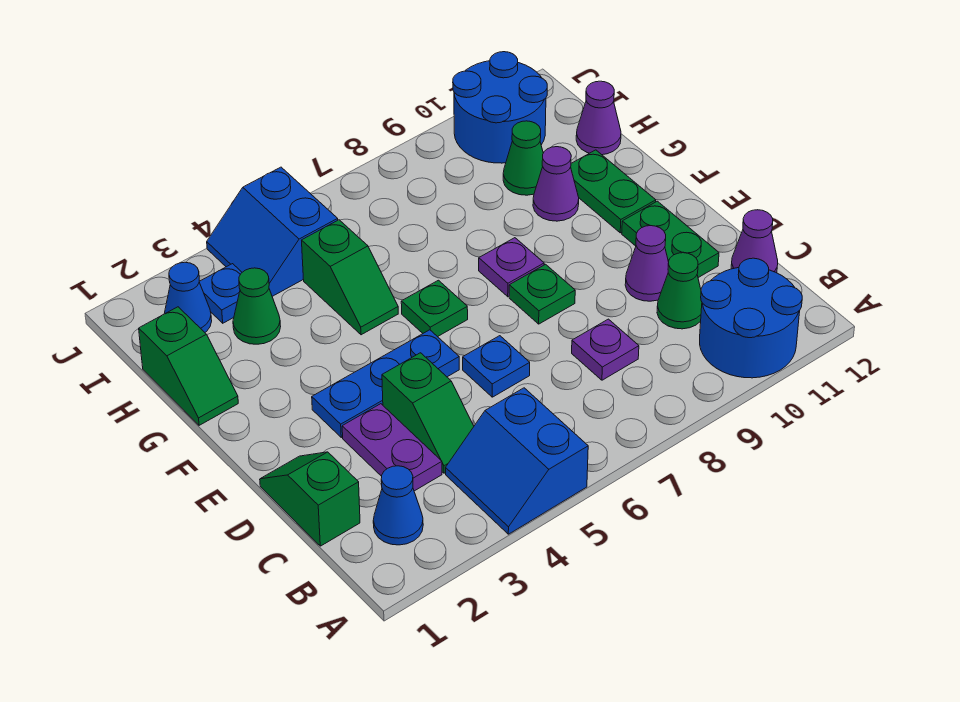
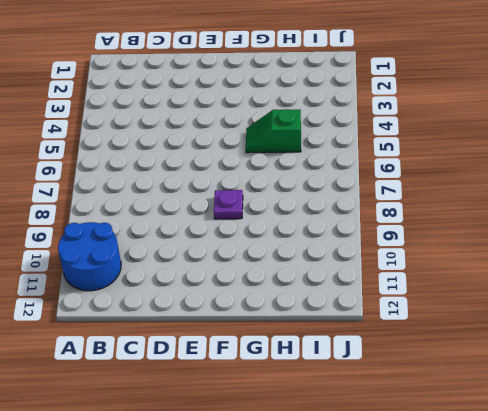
none -> blue 2x2 slope [446,388,588,534]
none -> blue 1x1 cone [373,466,423,545]
none -> green 1x2 slope [260,452,360,546]

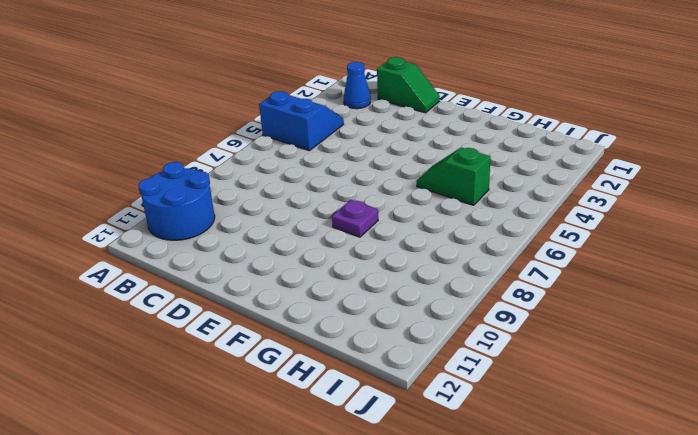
none -> purple 1x2 plate [342,404,442,491]
none -> green 1x2 slope [382,353,474,473]
none -> purple 1x1 plate [572,319,639,380]

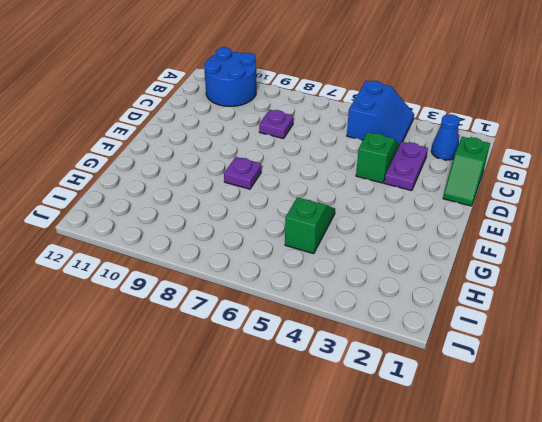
none -> green 1x1 cone [657,253,702,329]
none -> purple 1x1 cone [731,210,778,273]
none -> blue 1x1 plate [463,336,530,397]

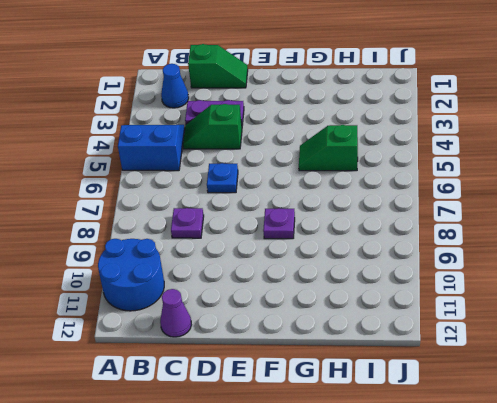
none -> green 1x1 cone [657,253,702,329]
none -> purple 1x1 cone [625,226,669,301]
none -> green 1x2 plate [622,201,719,278]

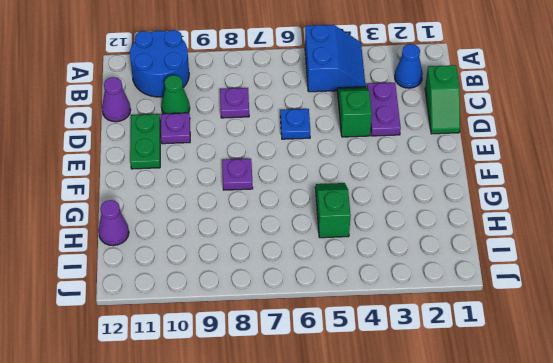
purple 1x1 plate [161,113,190,144] -> purple 1x1 cone [625,226,669,301]
none -> blue 1x3 plate [312,330,459,437]
none -> green 1x1 plate [509,264,575,324]
none -> green 1x1 plate [401,280,468,337]

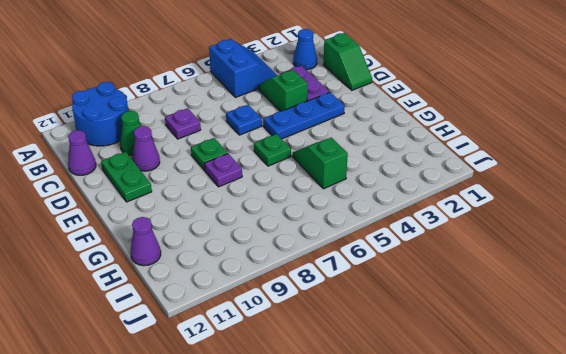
none -> green 1x2 plate [571,150,656,233]
none -> green 1x2 slope [139,307,238,425]
none -> purple 1x1 cone [533,147,579,221]

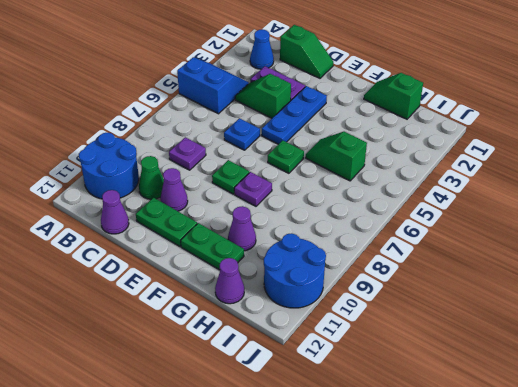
none -> green 1x1 cone [233,268,281,344]
none -> green 1x1 cone [503,121,543,195]
none -> blue 1x1 cone [164,262,212,332]

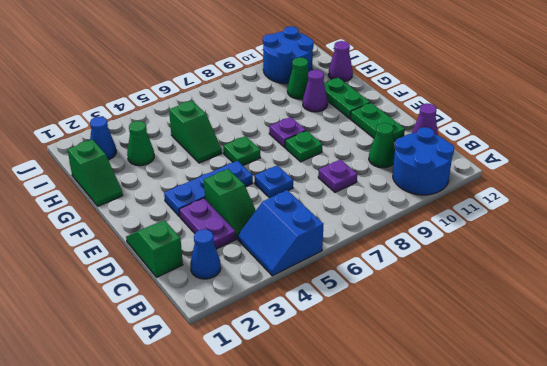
none -> purple 1x1 cone [625,226,669,301]
none -> blue 1x1 plate [199,264,242,323]
none -> blue 2x2 slope [207,167,338,296]

